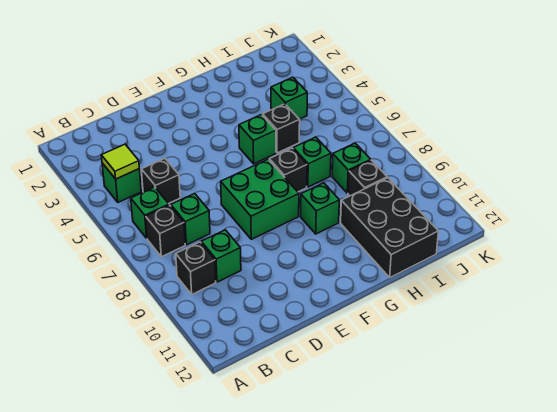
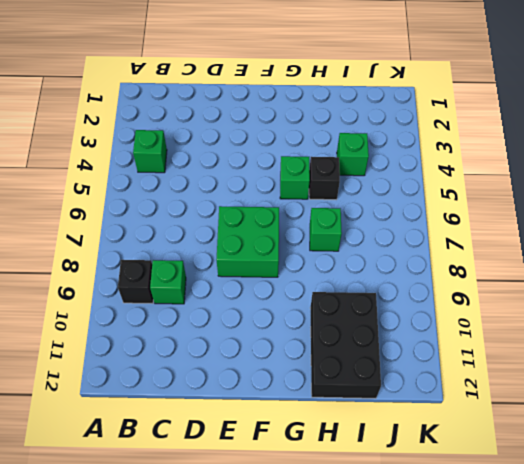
none -> green 1x1 brick [131,187,169,238]
none -> black 1x1 brick [146,205,185,257]
none -> black 1x1 brick [141,158,180,204]

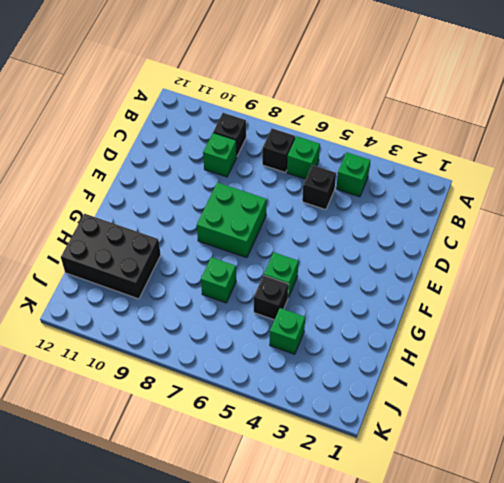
none -> green 1x1 brick [171,193,210,245]
none -> black 1x1 brick [269,148,307,192]
none -> green 1x1 brick [301,183,339,234]

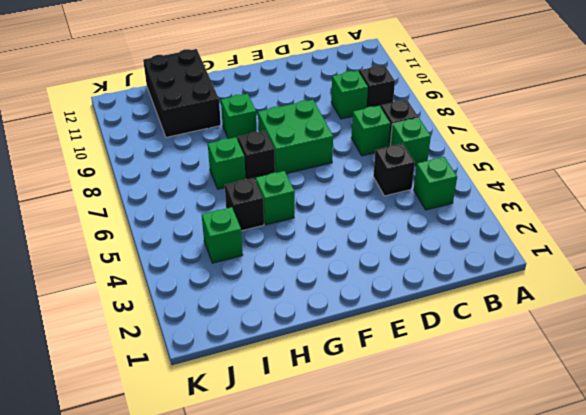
none -> green 1x1 brick [332,143,371,193]
none -> black 1x1 brick [348,160,387,196]
none -> lime 1x1 tile [101,144,139,179]

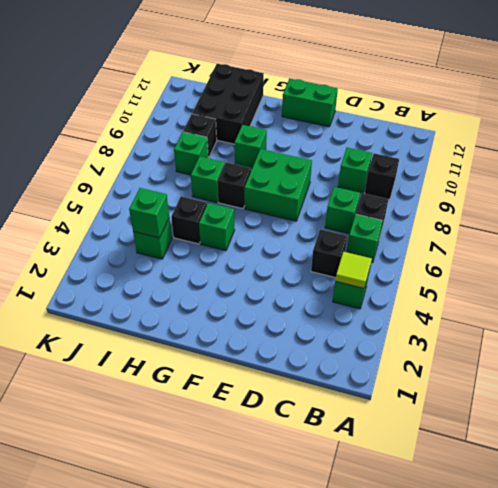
green 1x2 brick [282,78,338,127] -> none
green 1x1 brick [129,188,169,238] -> none

